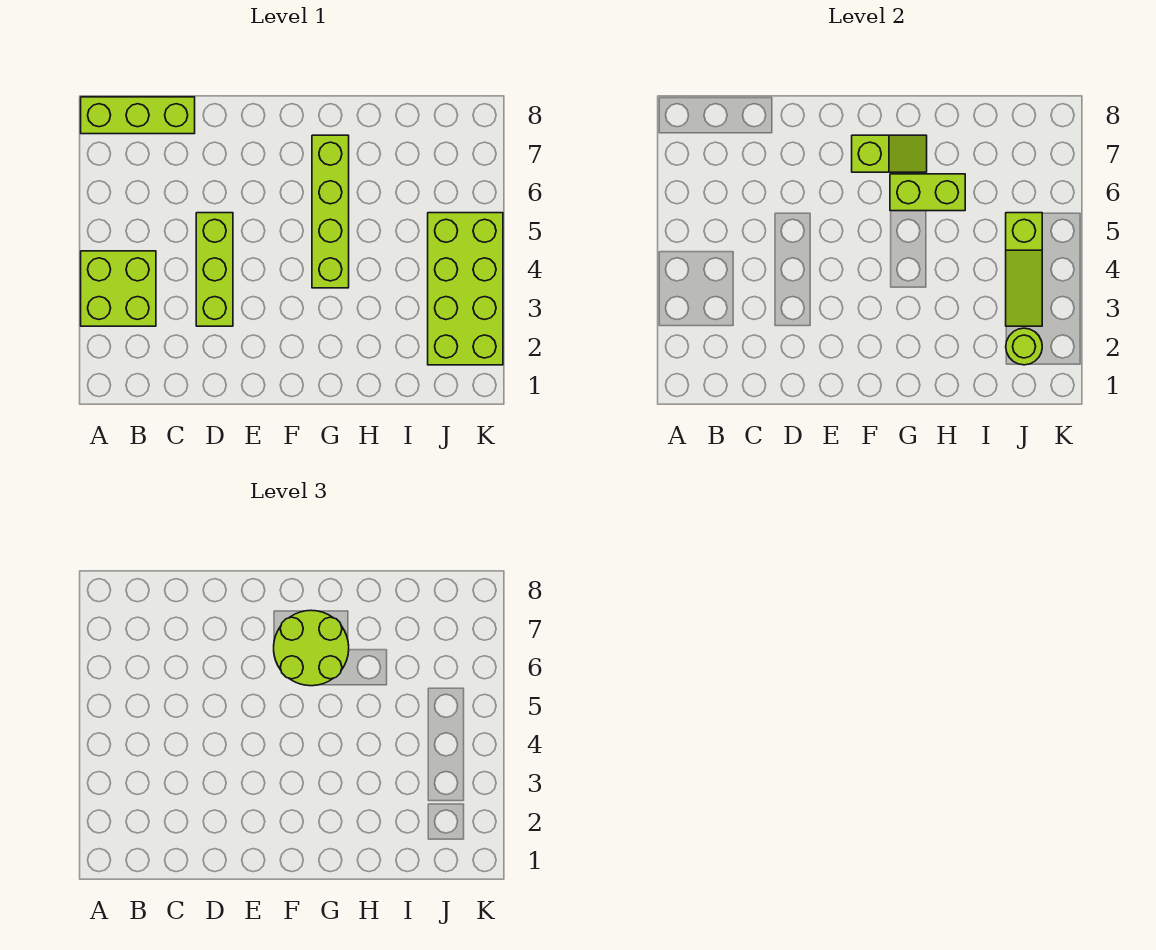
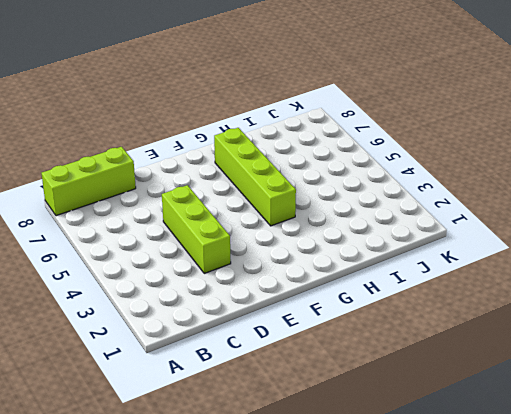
none -> lime 2x2 brick [81,251,156,326]
none -> lime 2x4 brick [428,213,503,365]

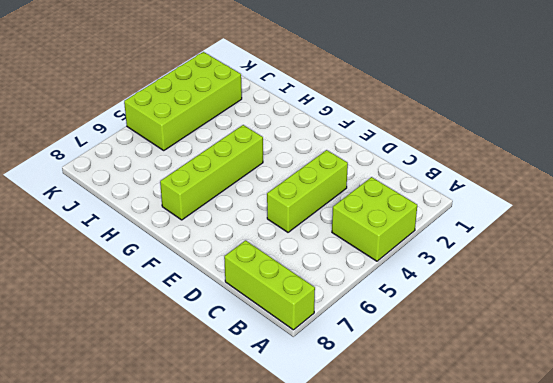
none -> lime 1x2 slope [852,135,927,172]
none -> lime 1x2 brick [890,174,965,211]

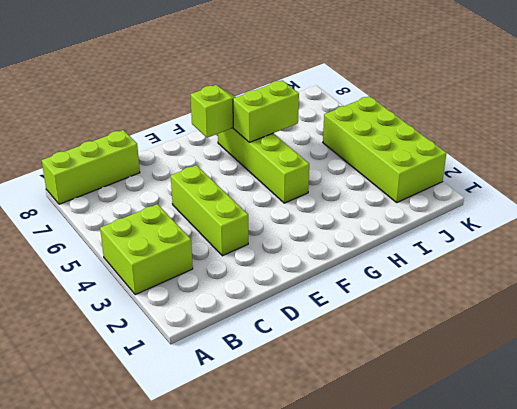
none -> lime 1x1 round brick [1006,328,1042,365]
none -> lime 1x3 slope [1006,213,1042,326]

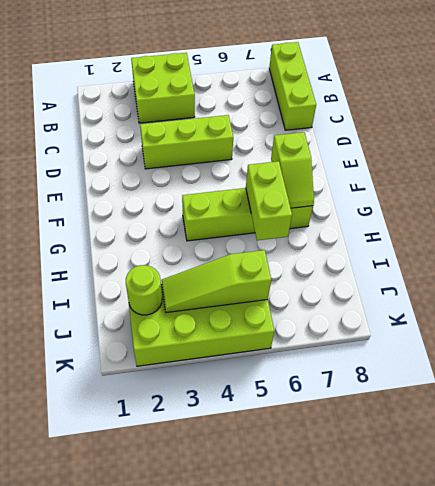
none -> lime 2x2 round brick [274,610,349,686]

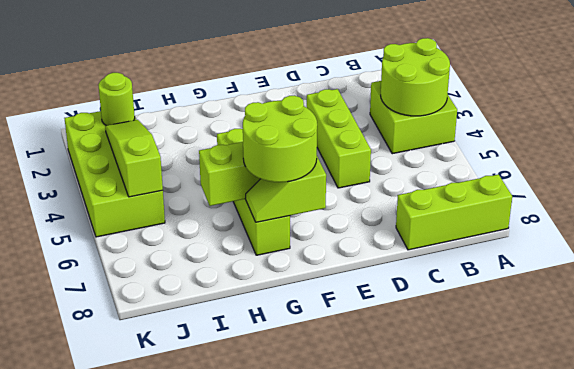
lime 2x2 round brick [381,38,450,116] -> none

